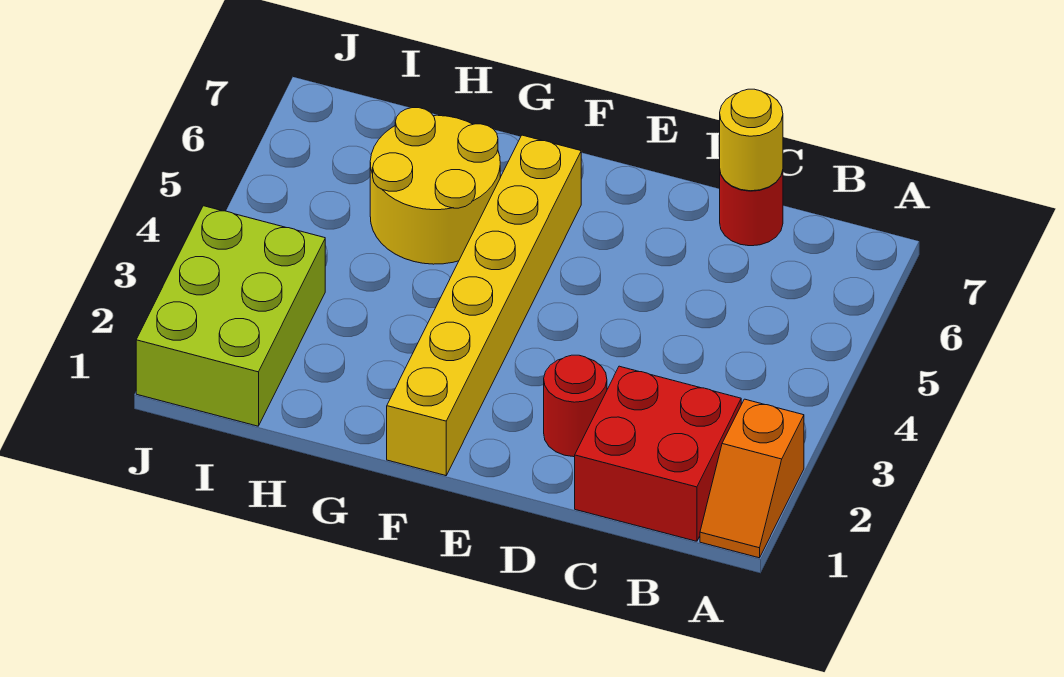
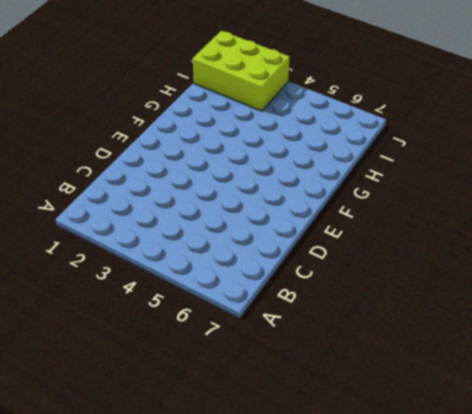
none -> orange 1x2 slope [700,399,804,558]
none -> red 2x2 brick [575,366,741,541]

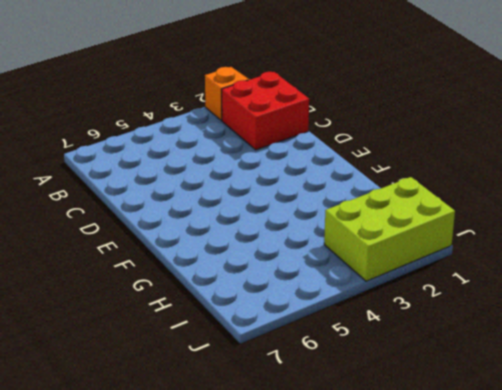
none -> red 1x1 round brick [720,171,783,246]
none -> red 1x1 round brick [544,355,607,457]

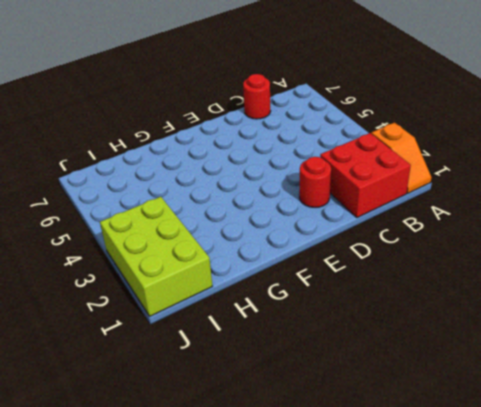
none -> yellow 1x6 brick [387,135,581,476]
none -> yellow 2x2 round brick [370,108,500,264]

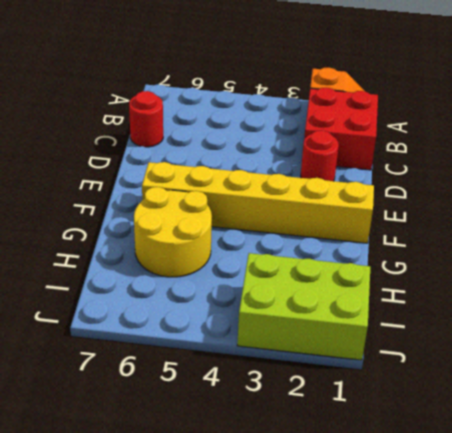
none -> yellow 1x1 round brick [720,89,783,191]

